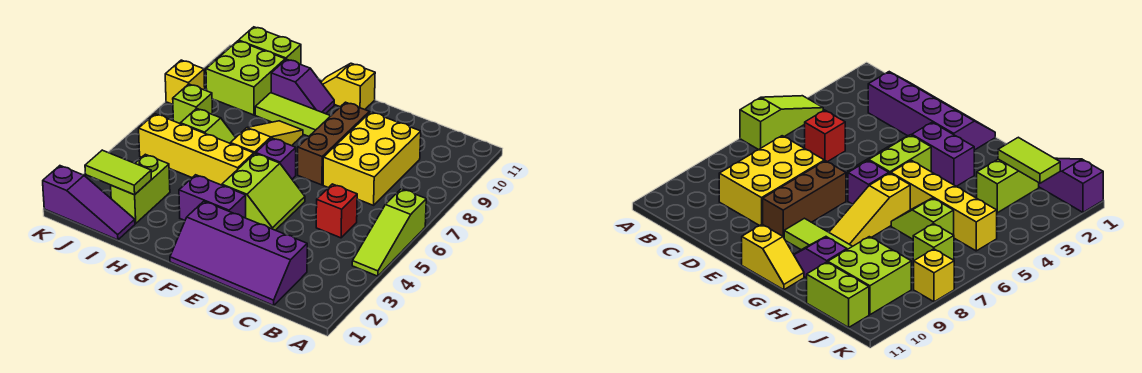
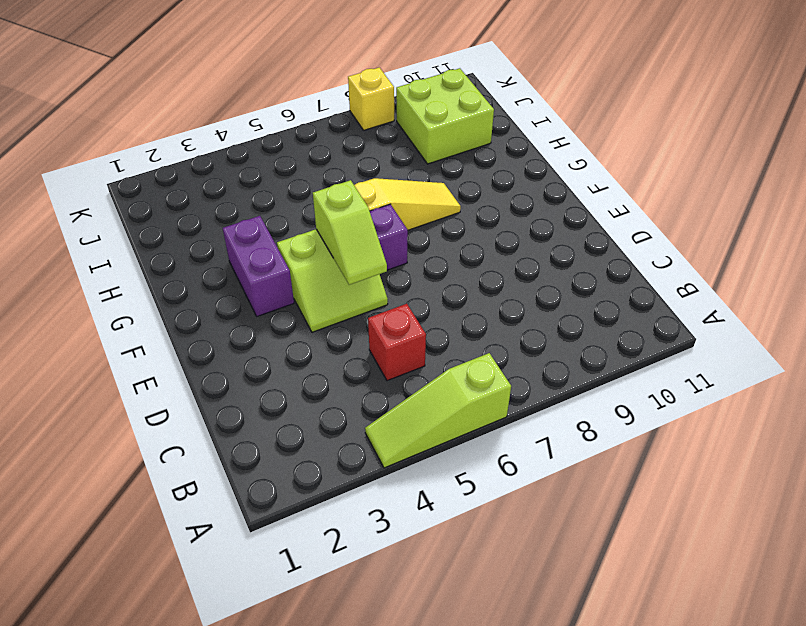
lime 1x2 slope [313,180,387,285] -> lime 1x2 slope moved to [180,108,236,143]
none -> purple 2x4 slope [170,201,307,305]
none -> yellow 2x3 brick [323,112,421,205]
none -> brown 1x3 brick [298,102,369,185]

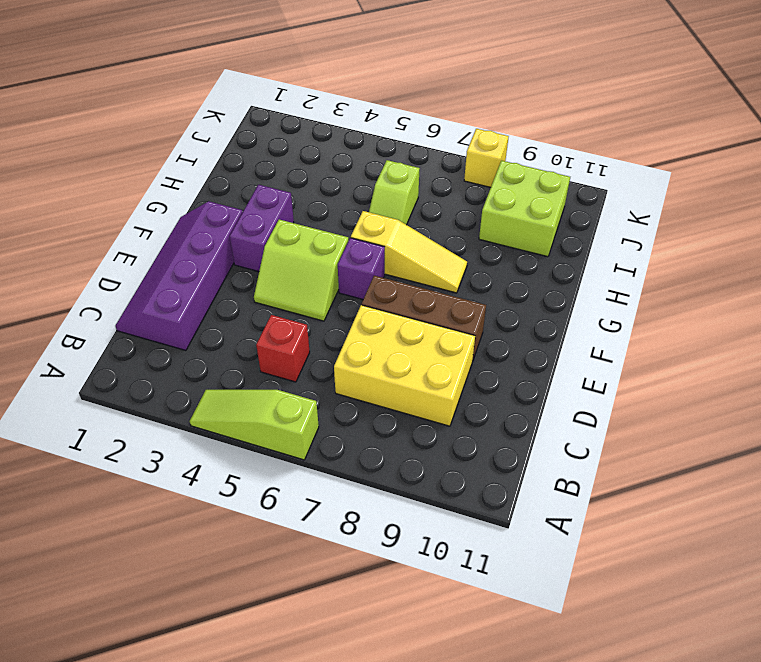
none -> lime 1x3 tile [255,93,330,136]
none -> yellow 1x2 slope [321,63,375,110]
none -> yellow 1x4 brick [139,114,254,185]

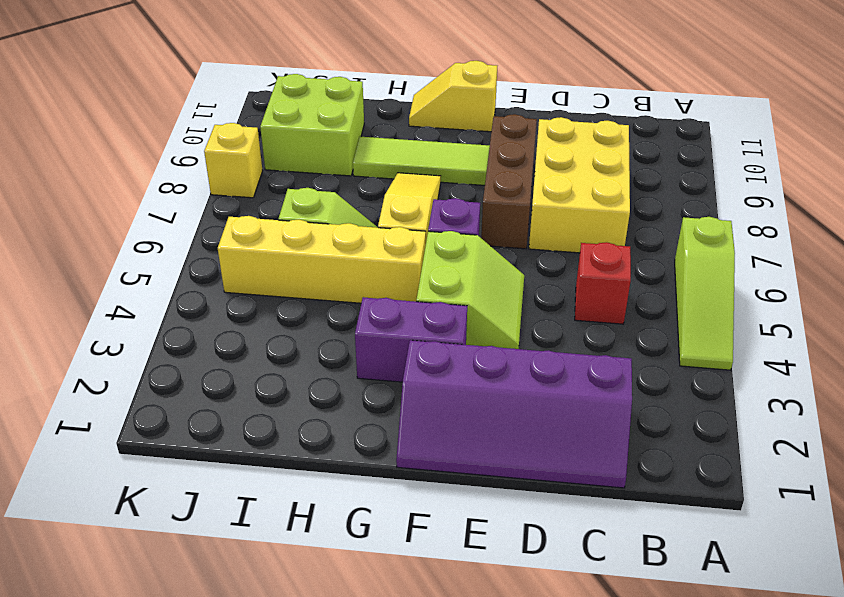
none -> purple 1x2 slope [271,59,334,114]
none -> purple 1x3 slope [43,166,135,240]
none -> lime 1x2 brick [111,154,170,223]

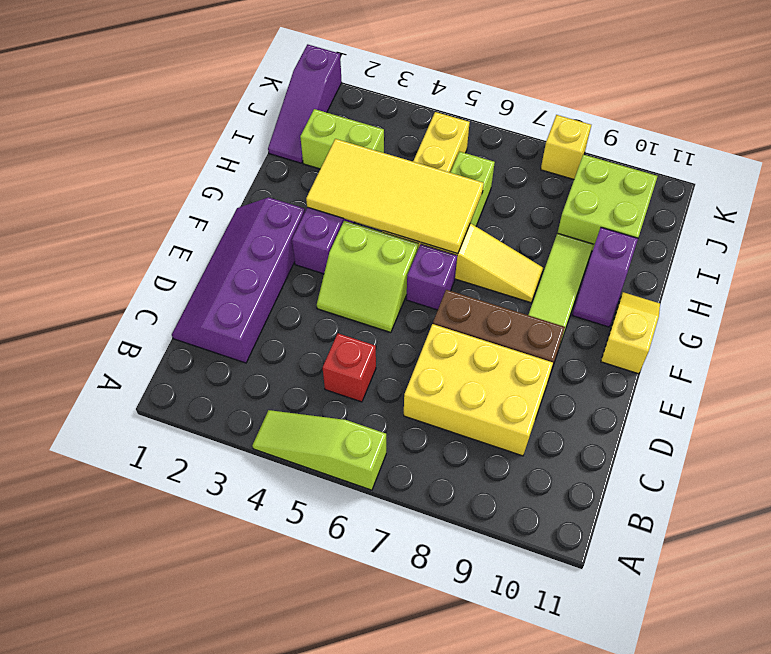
yellow 2x4 tile [306,139,484,254] -> none
none -> lime 1x2 brick [239,27,301,65]
none -> lime 1x1 brick [173,84,212,123]
none -> lime 1x2 tile [85,150,152,195]

